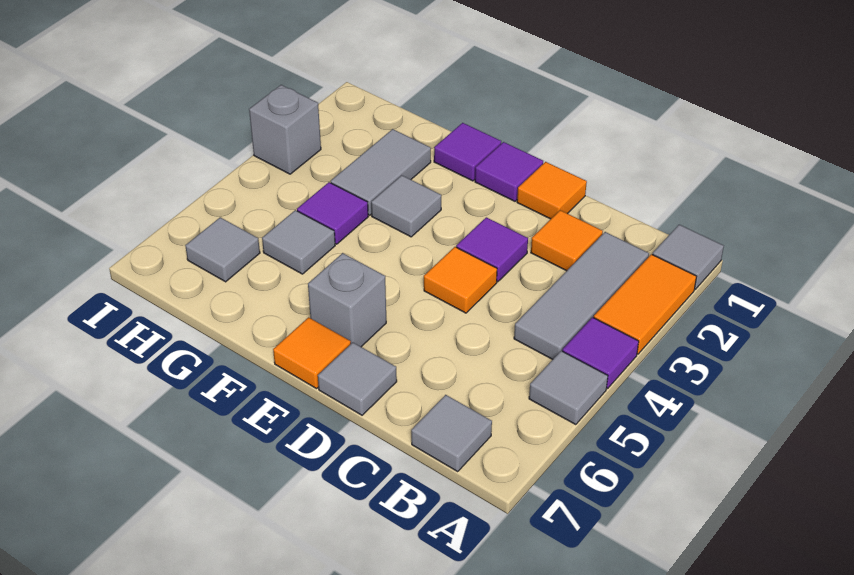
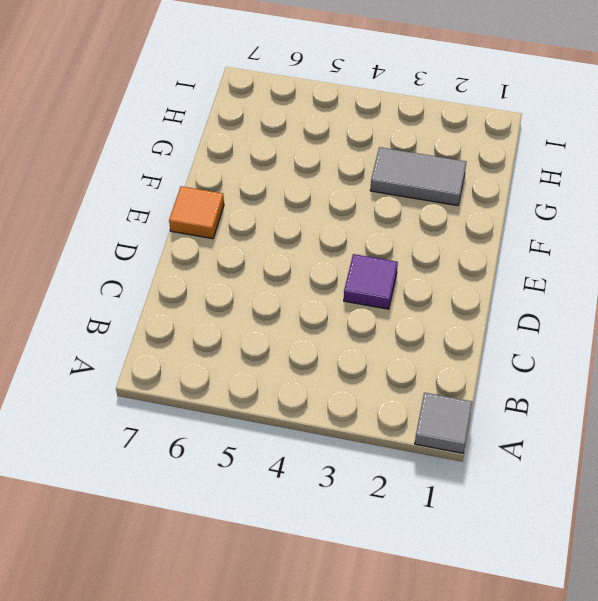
none -> orange 1x2 tile [594,254,697,354]
none -> purple 1x1 tile [563,317,639,389]
none -> grey 1x1 tile [529,351,608,425]

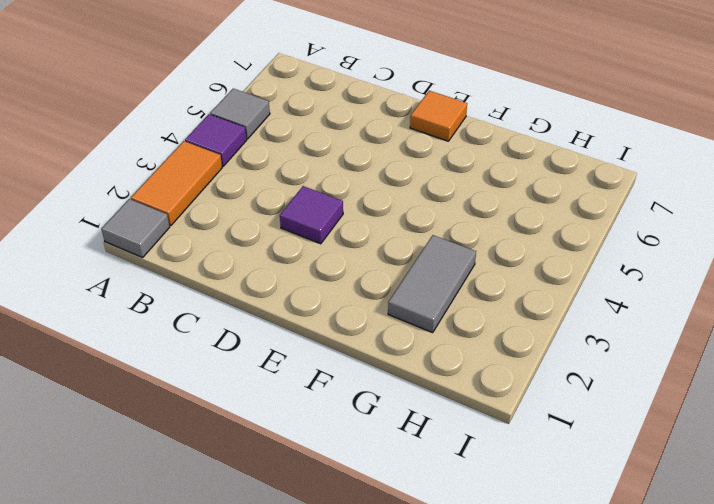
none -> grey 1x3 tile [514,232,649,359]
none -> grey 1x1 tile [411,395,492,471]
none -> orange 1x1 tile [531,210,603,271]

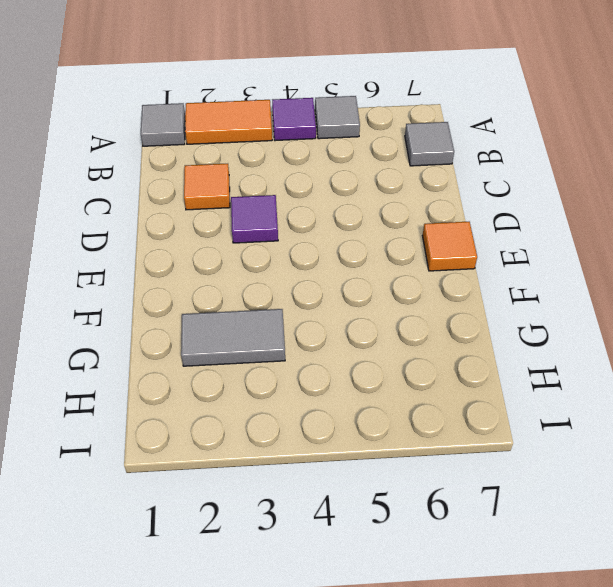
none -> grey 1x3 tile [514,232,649,359]
none -> orange 1x1 tile [517,162,587,219]
none -> orange 1x1 tile [424,247,497,313]

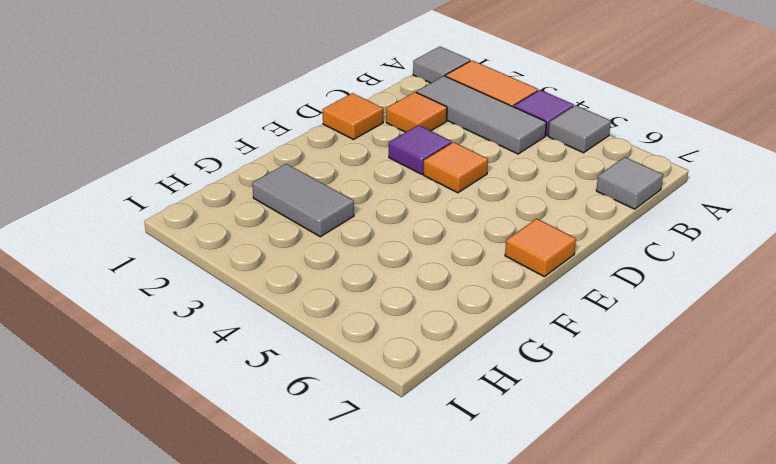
none -> grey 1x1 tile [318,343,397,415]
none -> purple 1x1 tile [475,142,543,201]
none -> grey 1x1 brick [308,253,386,347]

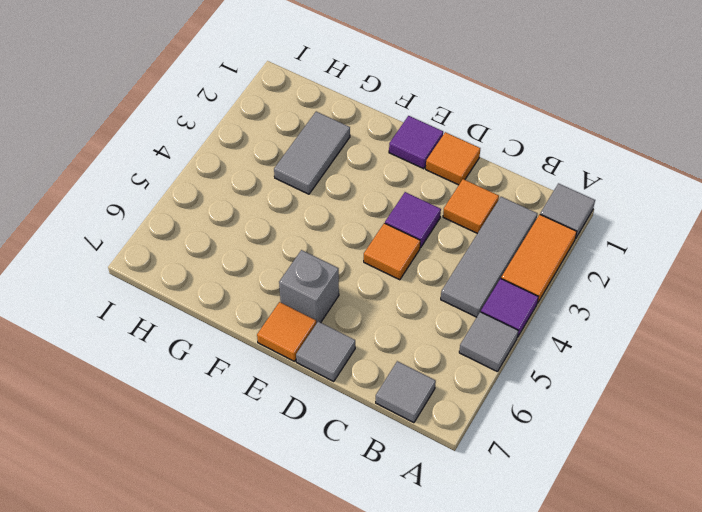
none -> purple 1x1 tile [434,123,501,181]
none -> grey 1x1 tile [371,175,441,237]
none -> purple 1x1 tile [297,182,368,244]

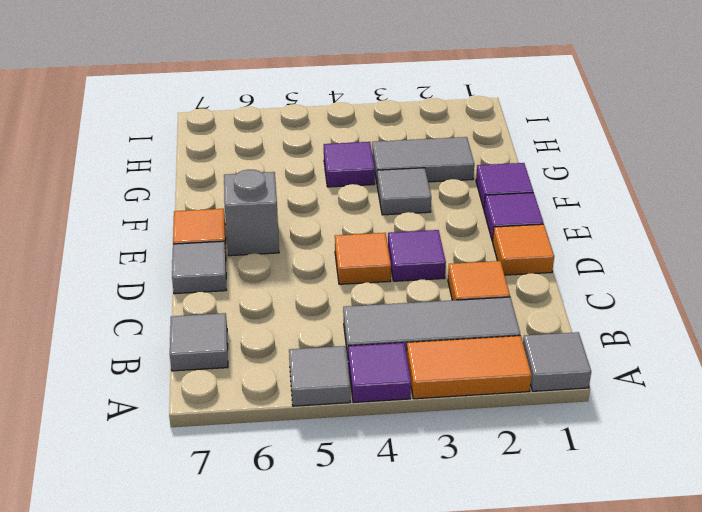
none -> grey 1x1 tile [262,210,335,274]
none -> grey 1x1 tile [185,217,260,282]
none -> grey 1x1 brick [249,85,321,174]

